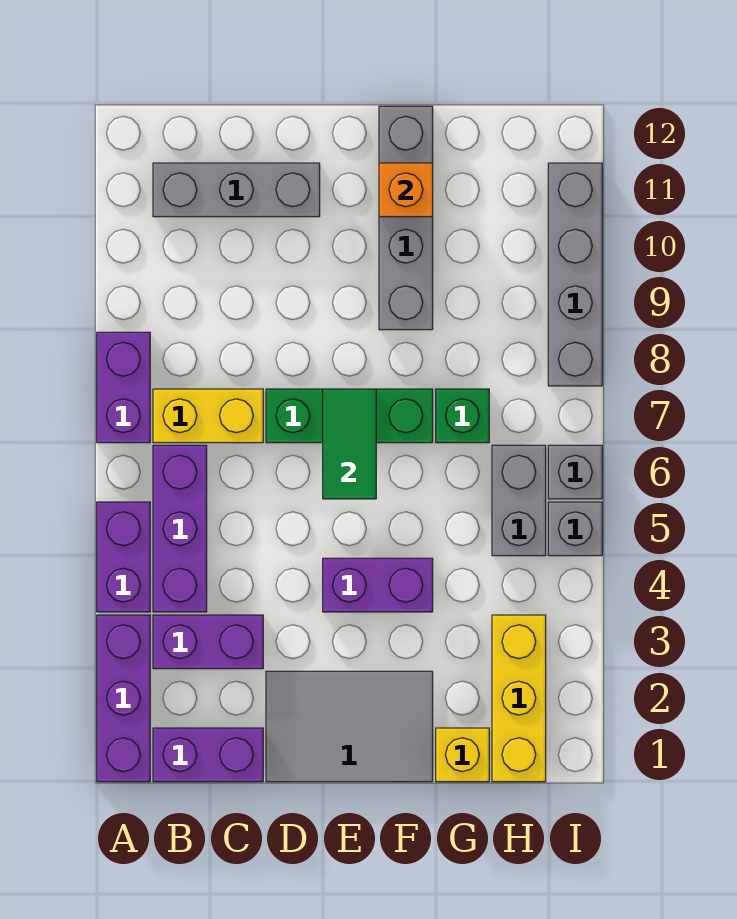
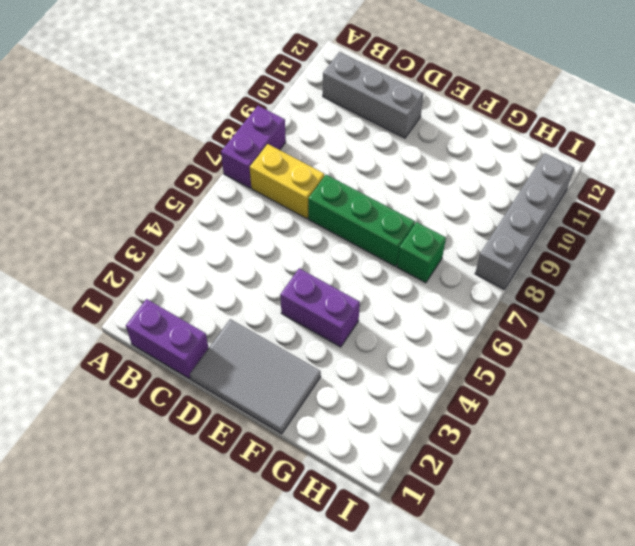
none -> purple 1x3 brick [97,615,150,782]
none -> purple 1x2 brick [97,502,150,612]
none -> purple 1x2 brick [153,615,263,669]

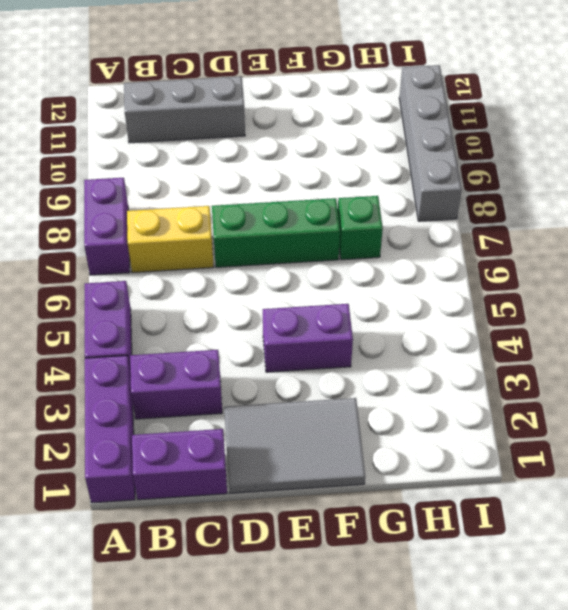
none -> purple 1x3 brick [153,445,207,612]
none -> grey 1x4 brick [379,106,433,330]
none -> yellow 1x1 brick [436,728,489,782]

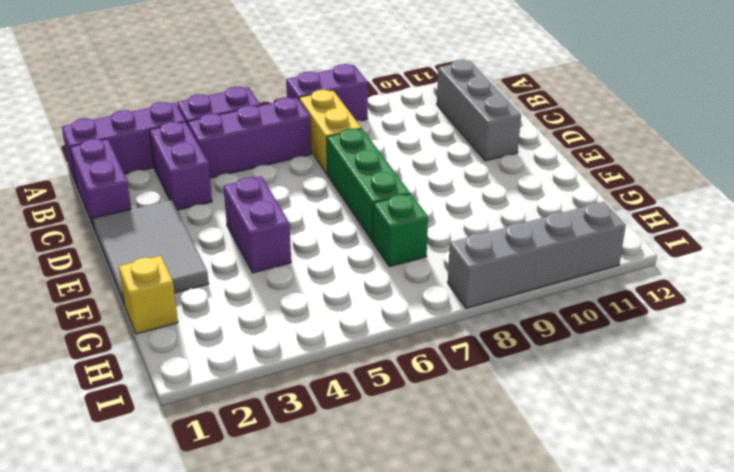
none -> grey 1x4 brick [379,106,433,330]
none -> yellow 1x3 brick [492,615,546,782]
none -> grey 1x2 brick [492,445,546,556]

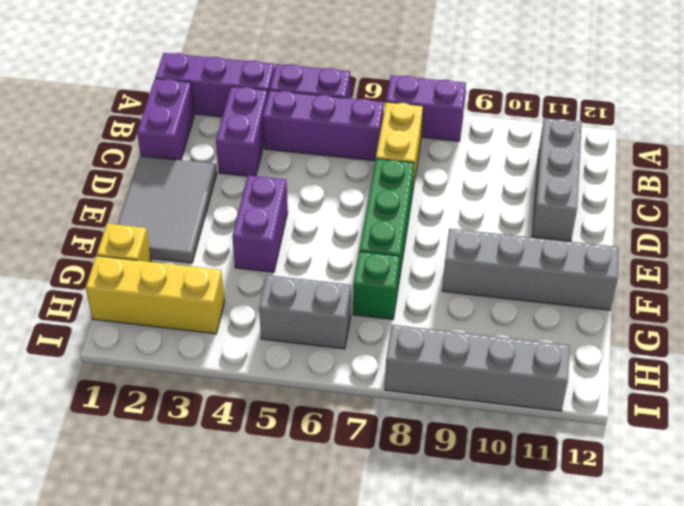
none -> grey 1x1 brick [548,502,602,556]
none -> grey 1x1 brick [548,445,602,499]
none -> green 1x2 tile [323,389,376,499]

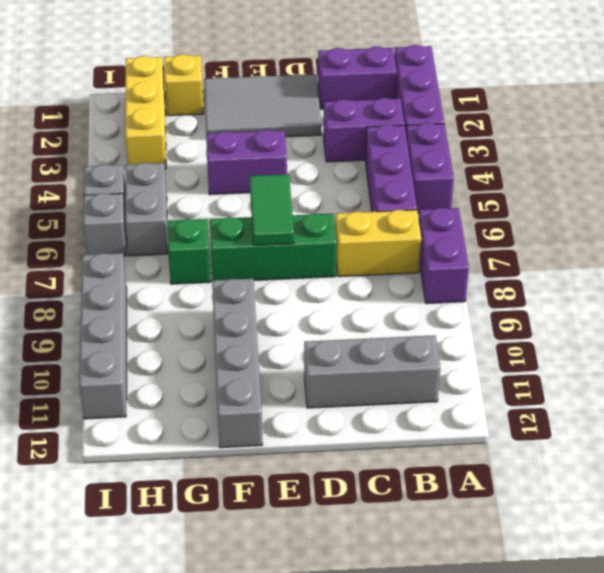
none -> orange 1x1 brick [379,163,433,217]

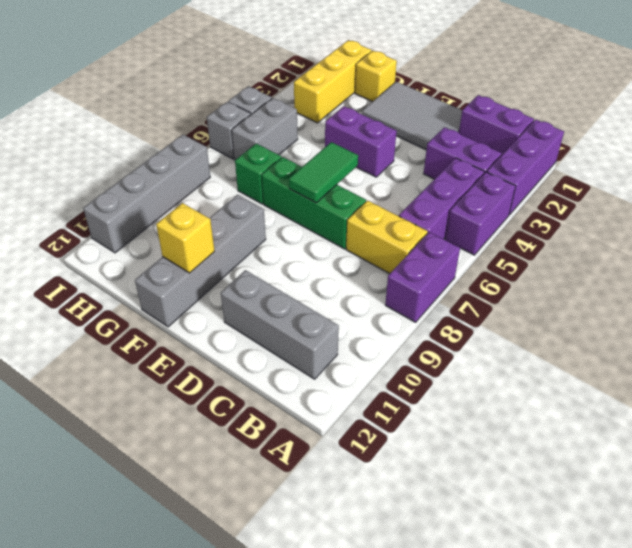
yellow 1x1 brick [156,203,215,273] -> orange 1x1 brick [379,163,433,217]

